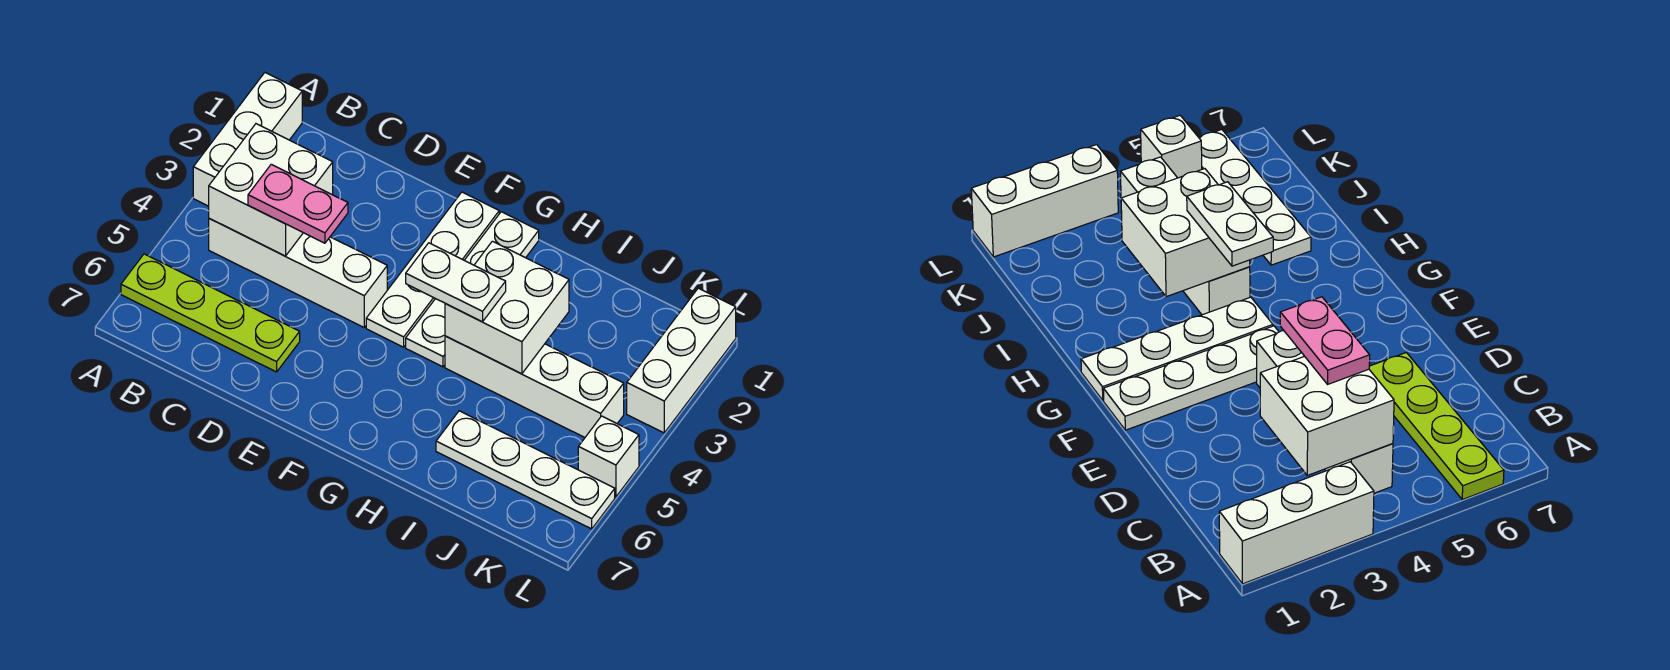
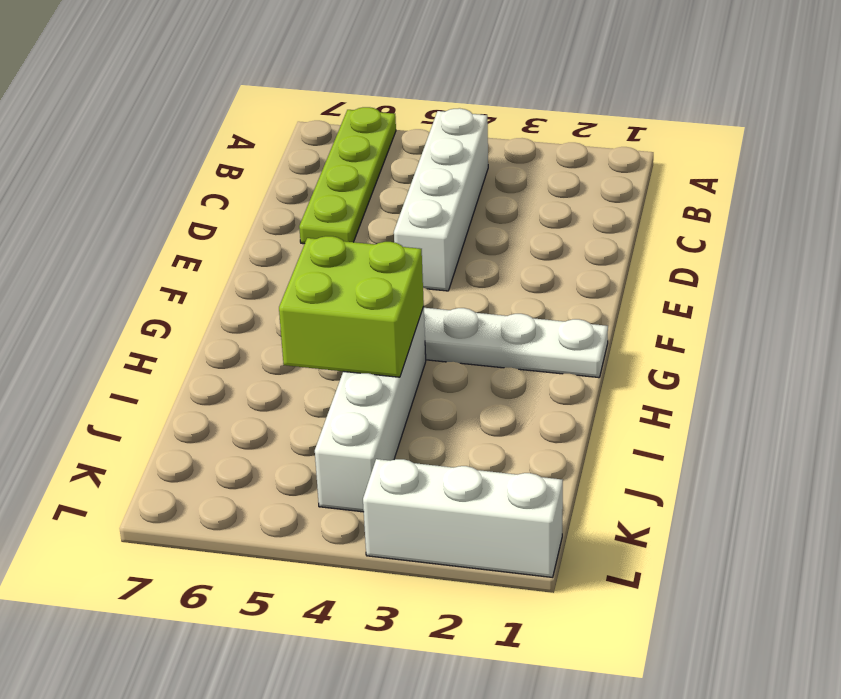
lime 2x2 brick [279,236,424,377] -> white 2x2 brick [445,241,569,374]
none -> white 1x3 brick [193,73,302,206]
none -> white 1x4 plate [366,192,499,347]
none -> white 1x4 plate [436,411,615,529]

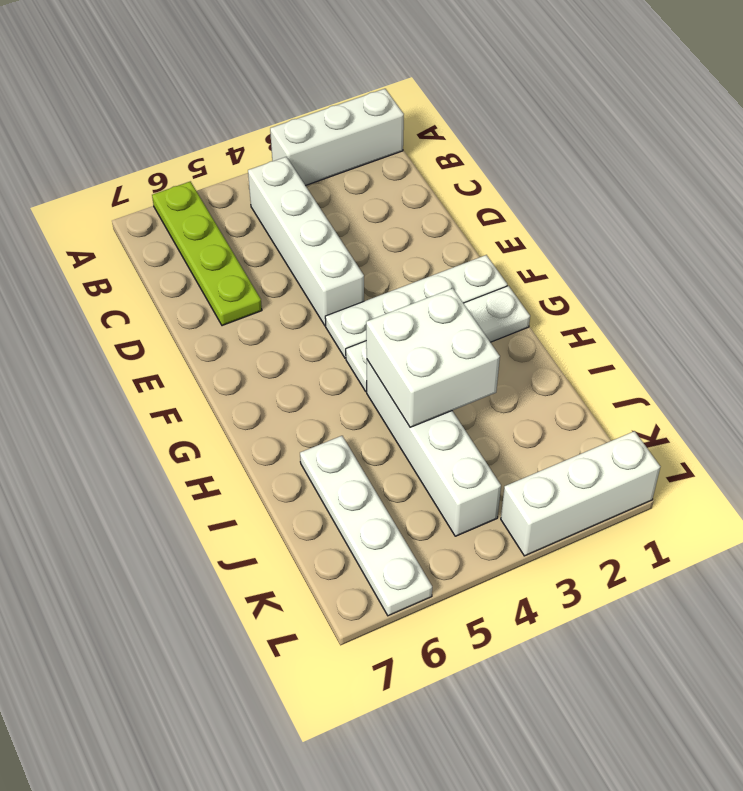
none -> white 1x1 brick [578,416,639,497]
none -> white 2x2 brick [209,124,333,256]
none -> pink 1x2 plate [248,164,348,243]

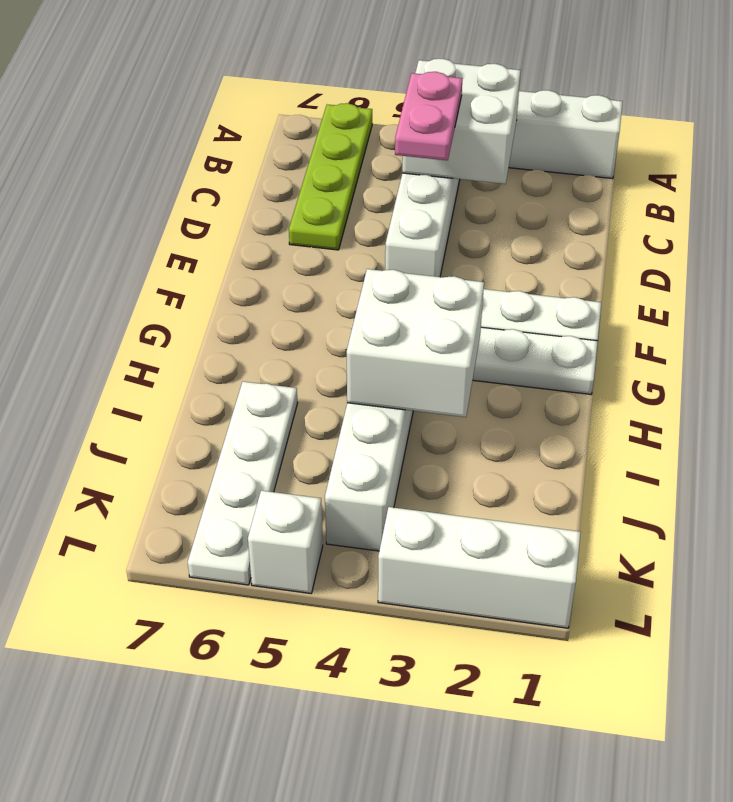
none -> white 1x2 plate [406,243,506,322]

